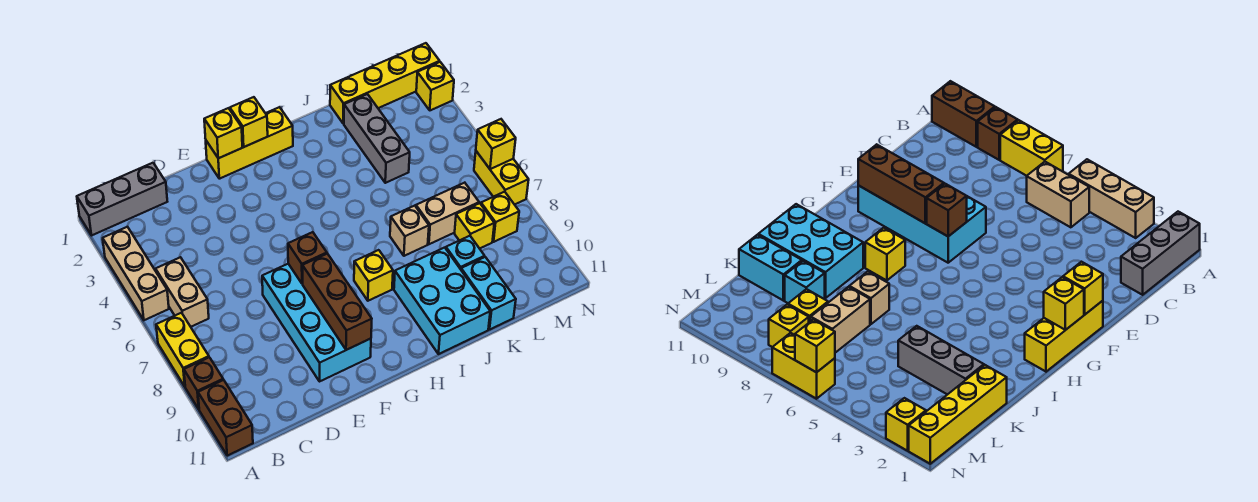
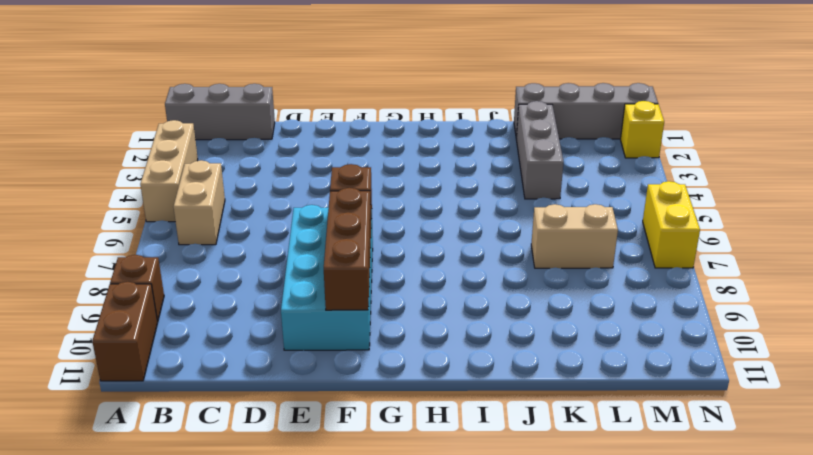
grey 1x4 brick [514,83,658,139] -> yellow 1x4 brick [330,43,440,124]
none -> yellow 1x2 brick [156,313,209,386]
none -> yellow 1x3 brick [206,107,293,179]
none -> yellow 1x1 brick [354,250,393,301]

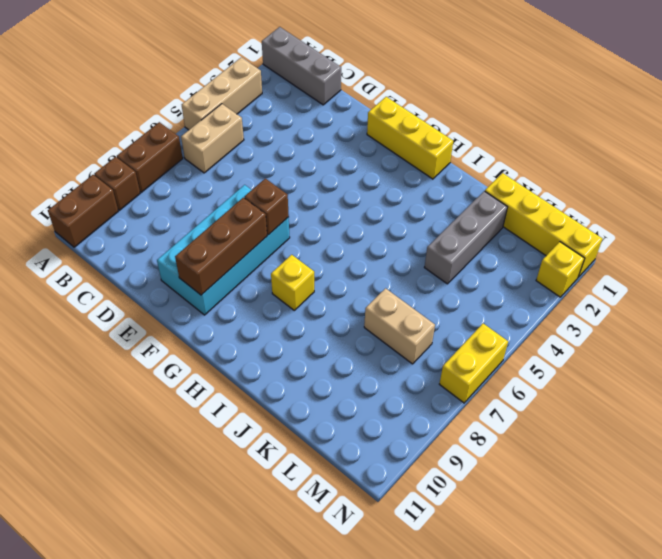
brown 1x2 brick [117,122,183,192] -> yellow 1x2 brick [156,313,209,386]
none -> cyan 2x3 brick [394,248,490,354]
none -> tan 1x1 brick [390,206,429,256]
none -> cyan 1x1 brick [446,236,485,269]

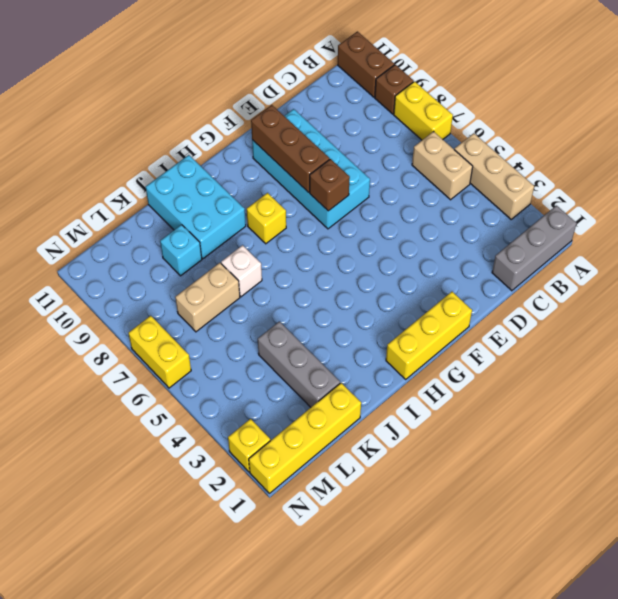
white 1x1 brick [221,245,262,297] -> tan 1x1 brick [390,206,429,256]
none -> cyan 1x2 brick [461,257,516,329]
none -> yellow 1x1 brick [455,203,494,249]
none -> yellow 1x1 brick [481,192,519,242]

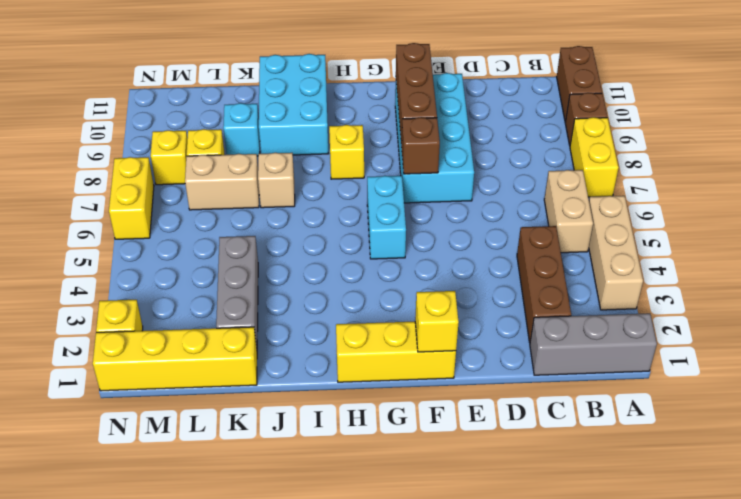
brown 1x3 brick [517,226,571,342] -> none
cyan 1x2 brick [367,176,406,259] -> cyan 1x2 brick moved to [461,257,516,329]
none -> yellow 1x1 brick [230,97,268,147]
none -> yellow 1x1 brick [476,119,516,169]

